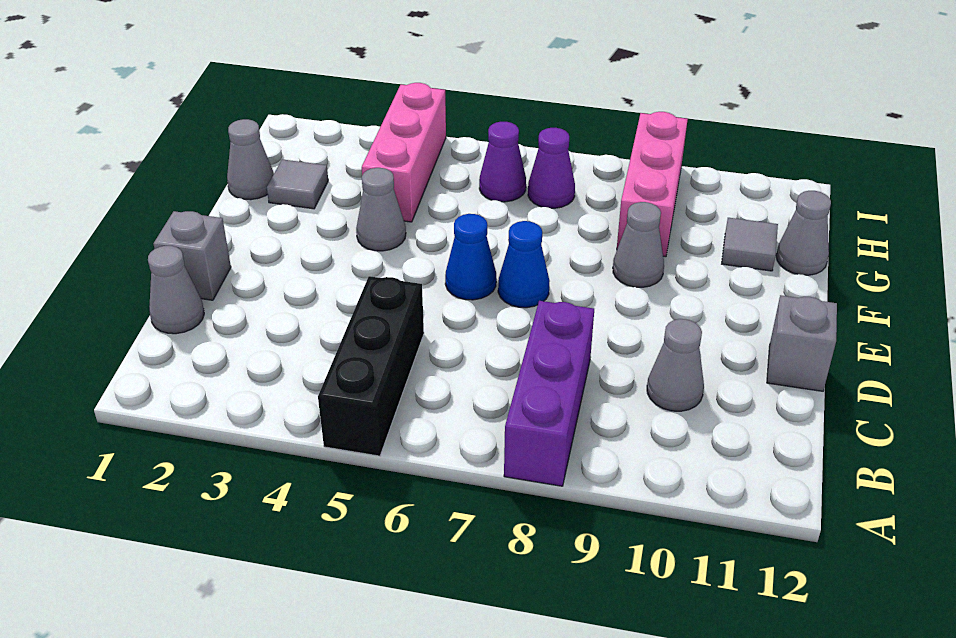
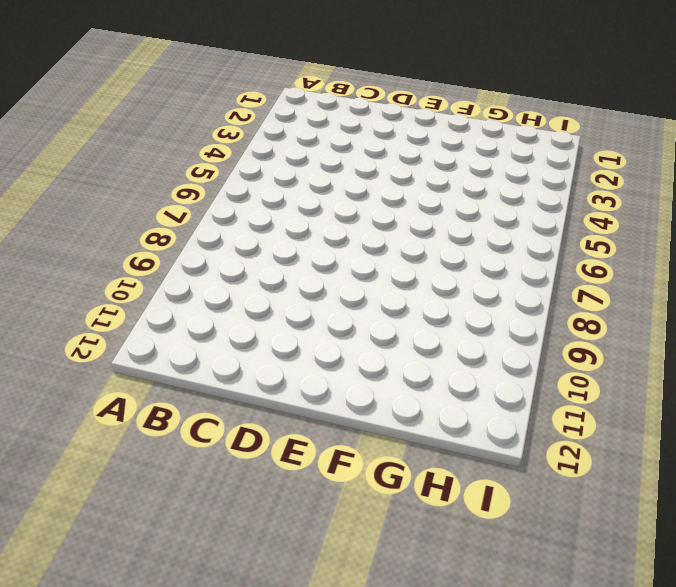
none -> black 1x3 brick [318,276,424,456]
none -> purple 1x3 brick [504,301,594,486]
none -> grey 1x1 cone [148,246,204,334]

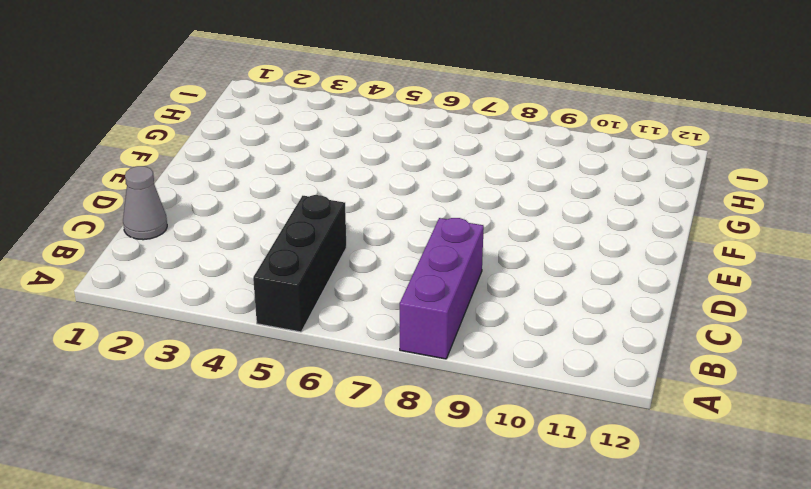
none -> grey 1x1 cone [647,319,704,411]
none -> grey 1x1 brick [154,211,231,300]
none -> grey 1x1 brick [767,295,837,391]

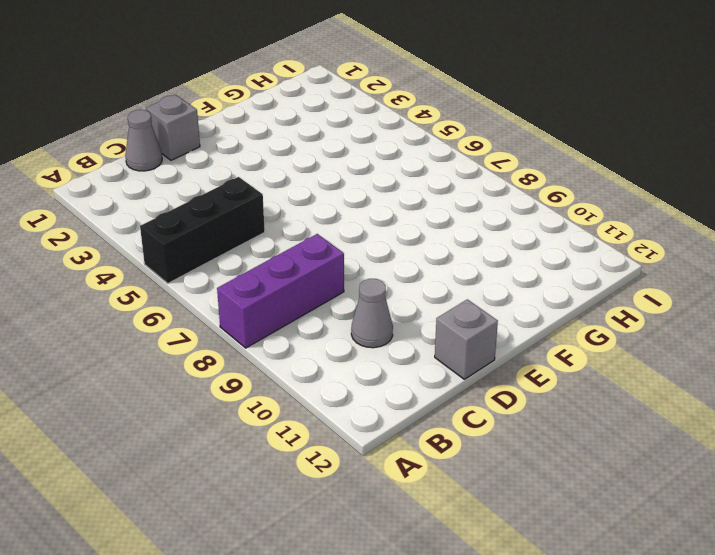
none -> blue 1x1 cone [445,214,496,300]
none -> blue 1x1 cone [498,221,550,308]
none -> grey 1x1 cone [356,168,406,251]

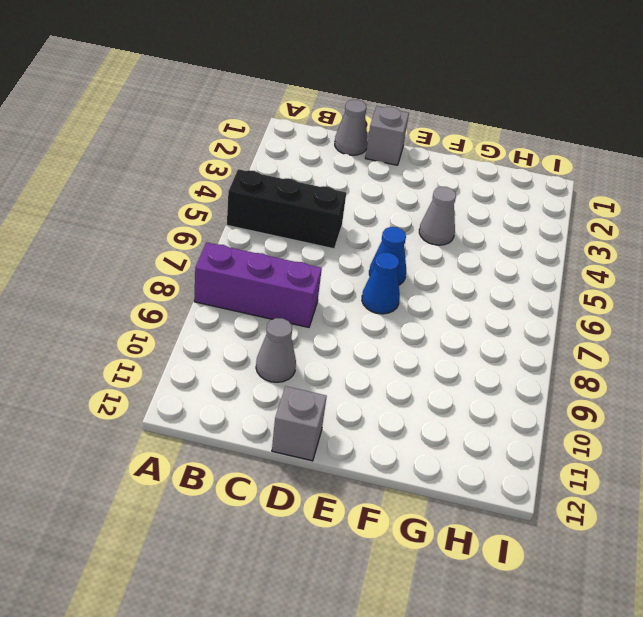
none -> grey 1x1 cone [613,202,664,287]
none -> grey 1x1 cone [227,119,274,200]
none -> grey 1x1 tile [267,159,328,209]

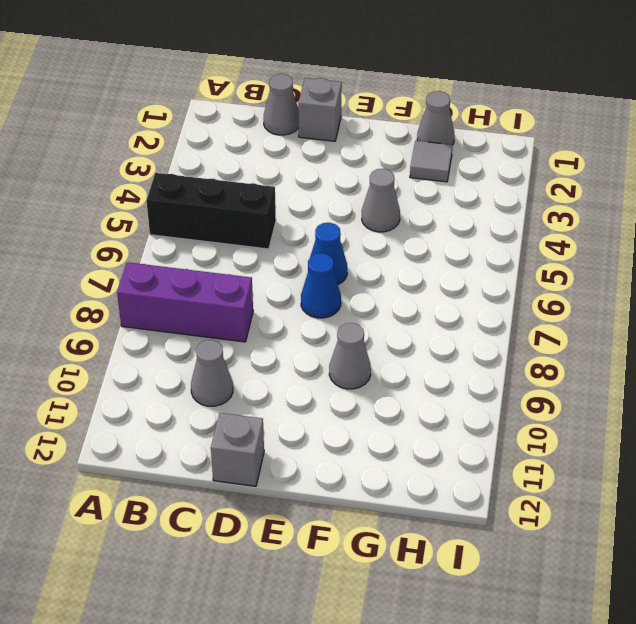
none -> pink 1x3 brick [362,83,446,222]
none -> pink 1x3 brick [617,112,688,257]
none -> grey 1x1 tile [722,218,778,271]

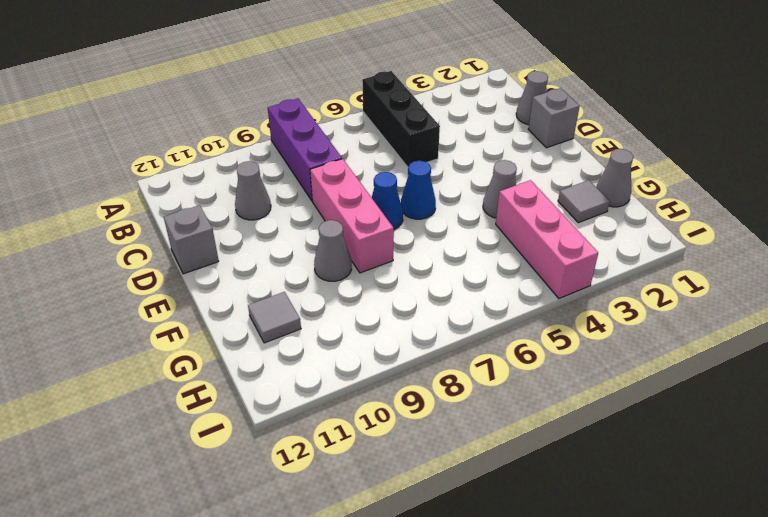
pink 1x3 brick [310,159,394,273] -> pink 1x3 brick moved to [617,112,688,257]
none -> grey 1x1 cone [776,191,831,275]
none -> purple 1x1 cone [479,122,526,202]
none -> purple 1x1 cone [528,128,575,208]

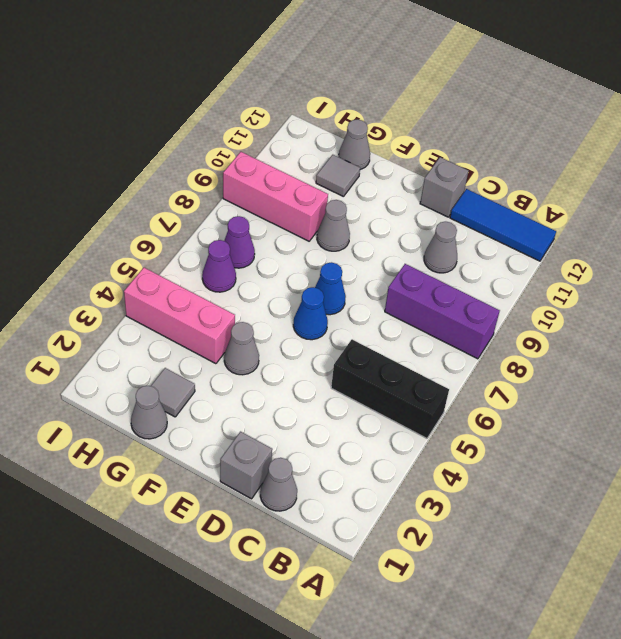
blue 1x3 tile [450,189,556,261] -> none

